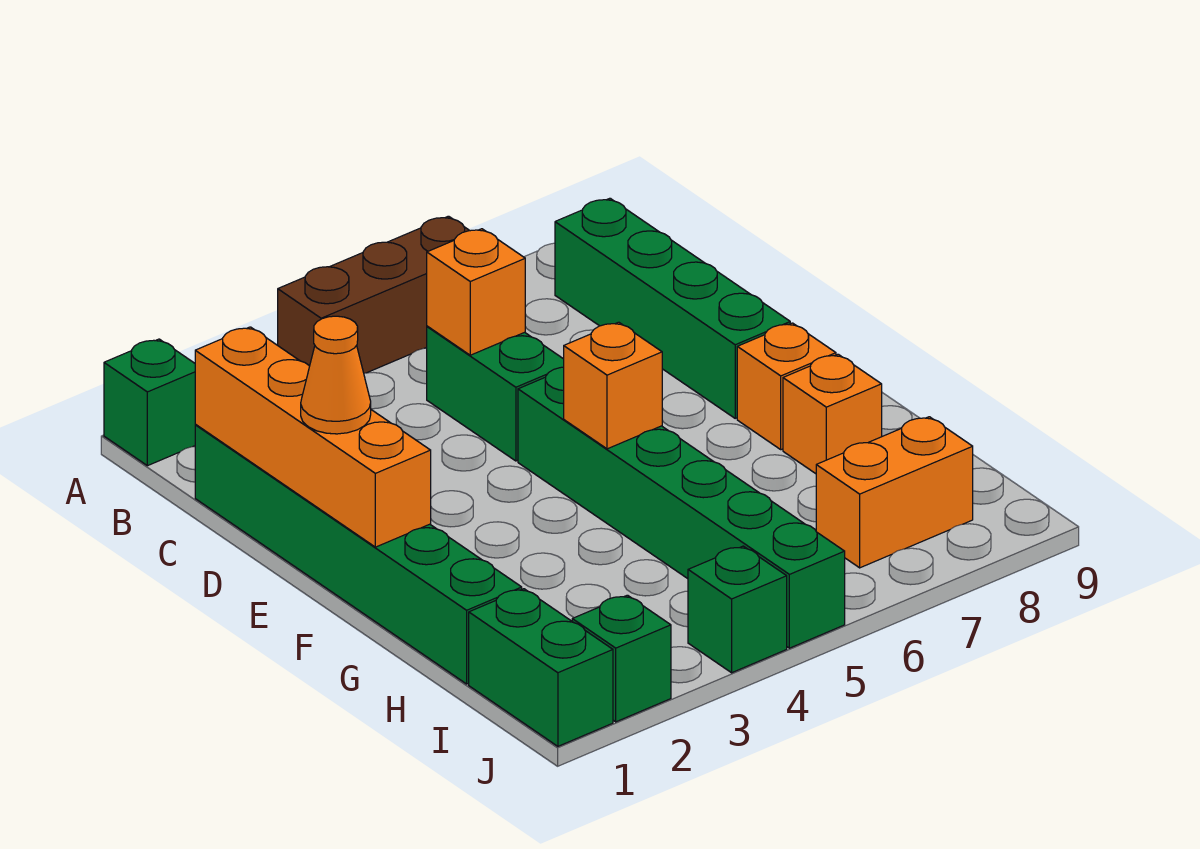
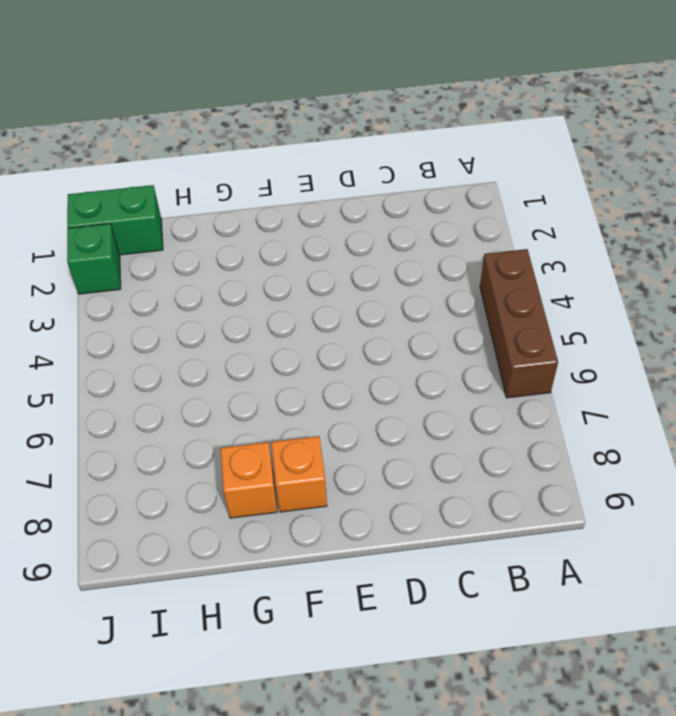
none -> green 1x1 brick [104,339,196,466]
none -> green 1x4 brick [555,198,790,418]
none -> green 1x6 brick [195,425,522,684]

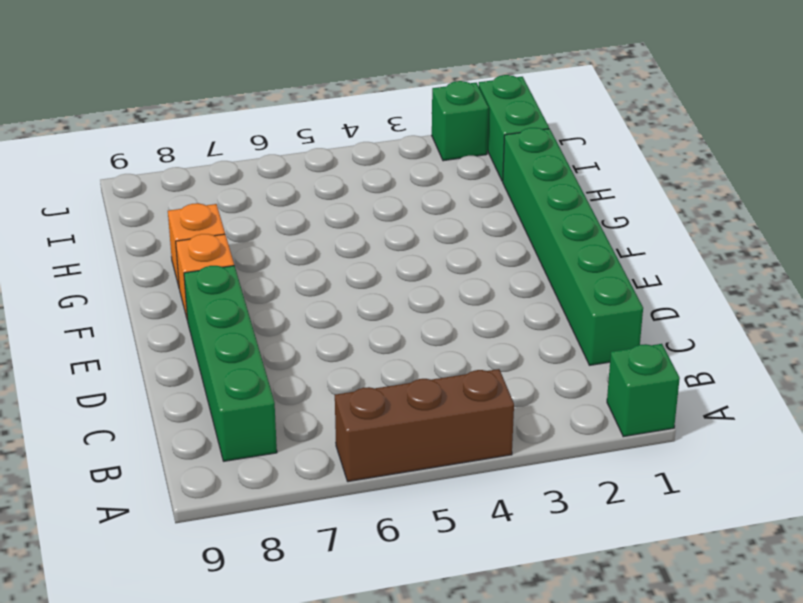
none -> green 1x2 brick [427,326,564,461]
none -> green 1x6 brick [518,367,845,648]
none -> orange 1x2 brick [816,417,973,568]

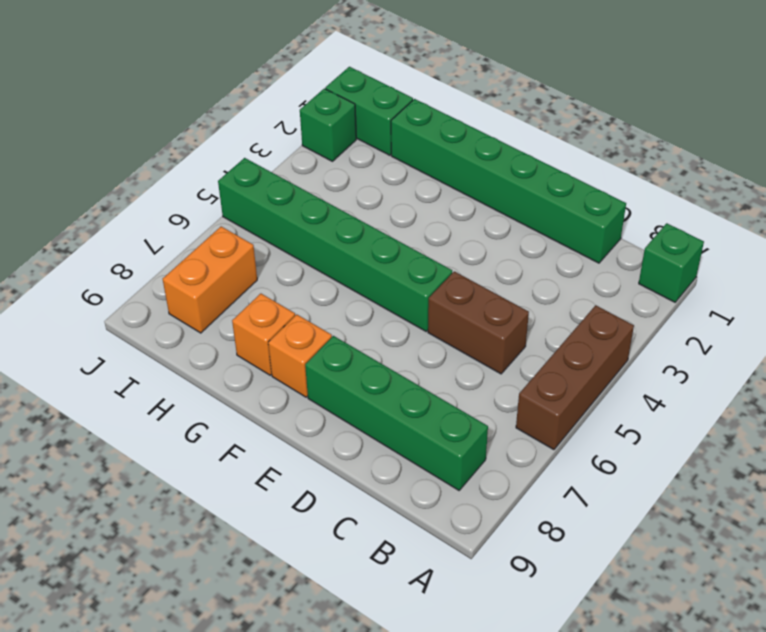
brown 1x2 brick [428,271,529,374] -> green 1x2 brick [427,326,564,461]
none -> green 1x1 brick [688,546,787,673]
none -> orange 1x4 brick [195,327,431,547]
none -> orange 1x1 brick [427,229,525,355]

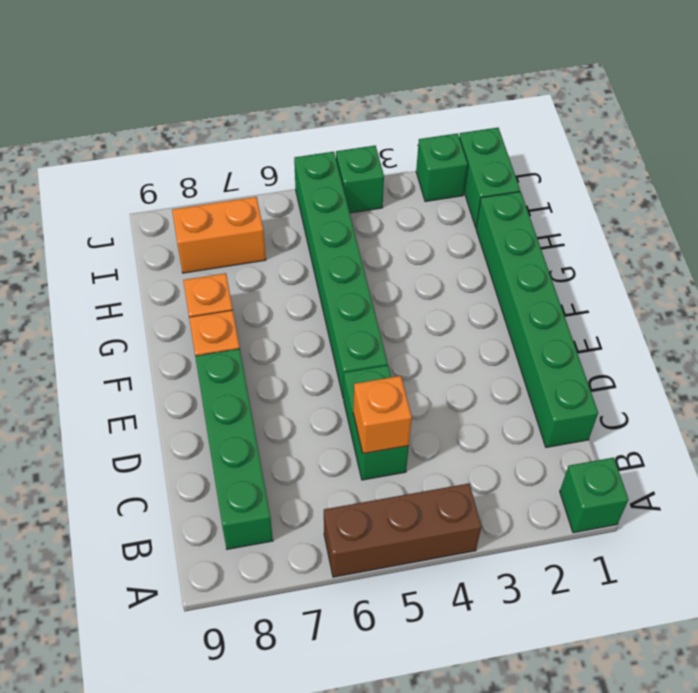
none -> orange 1x4 brick [195,327,431,547]
none -> orange 1x1 brick [564,322,662,449]
none -> orange 1x1 cone [301,316,371,434]

